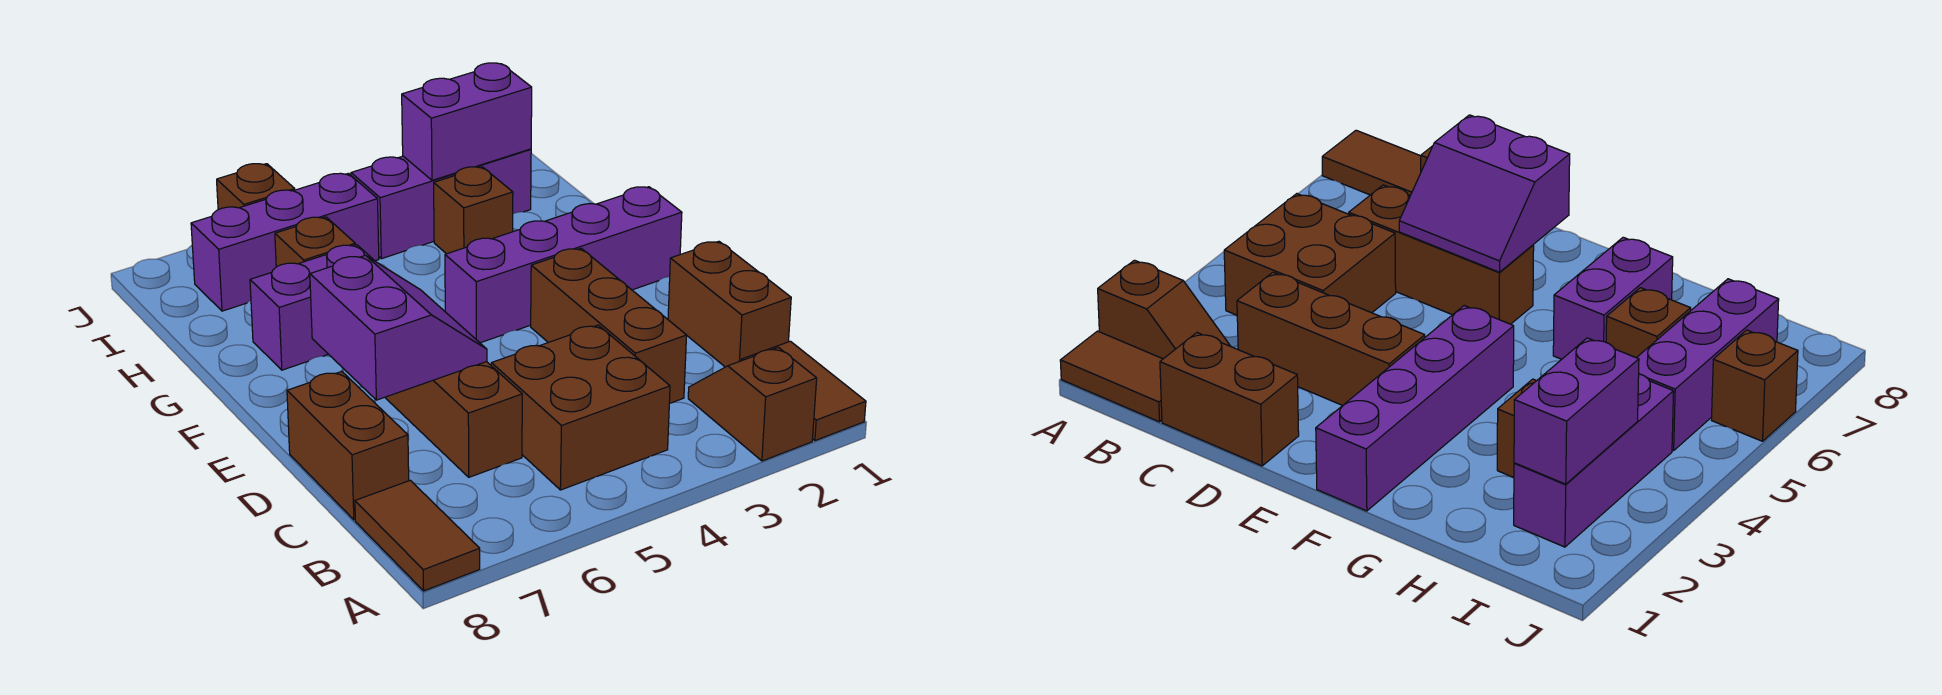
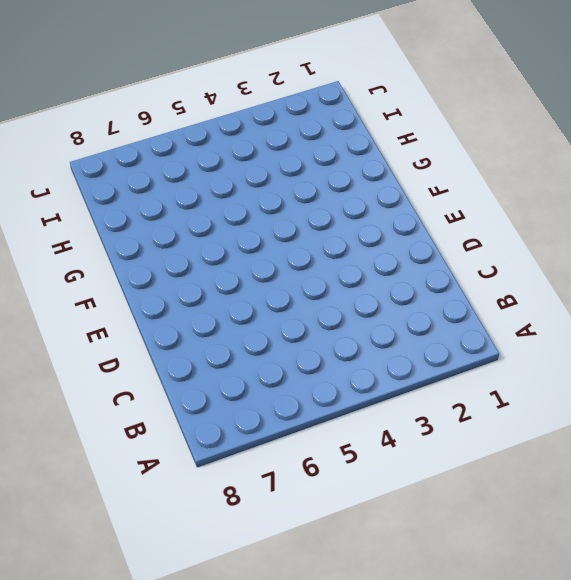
none -> brown 1x2 tile [741,341,866,441]
none -> brown 1x2 slope [688,347,817,461]
none -> brown 1x2 tile [355,480,480,591]

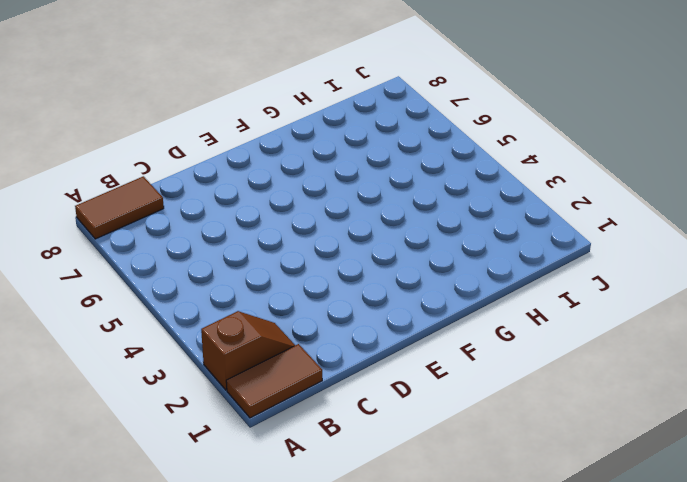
none -> brown 2x2 brick [491,325,670,490]
none -> brown 1x2 brick [668,241,791,367]
none -> brown 1x3 brick [531,248,687,403]

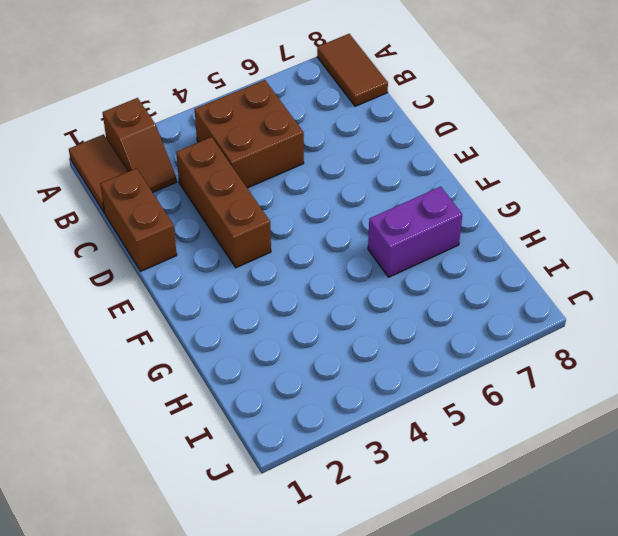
none -> brown 1x3 brick [385,362,522,477]
none -> brown 1x2 brick [287,372,409,520]
none -> purple 1x4 brick [445,187,682,343]

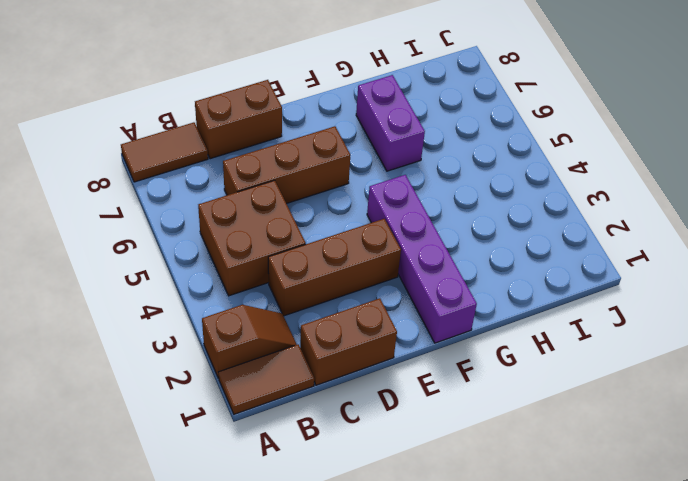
none -> brown 1x1 brick [434,167,513,254]
none -> brown 1x1 brick [275,217,355,267]
none -> purple 1x3 brick [351,149,531,259]

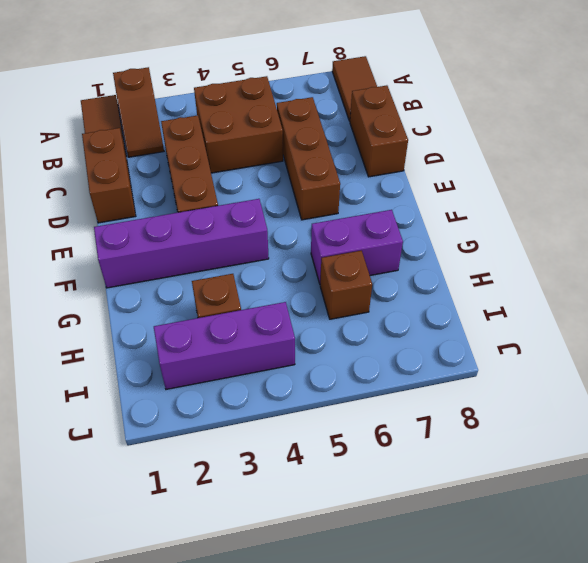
none -> purple 1x3 brick [191,173,379,311]
none -> brown 1x1 brick [217,164,295,210]
none -> purple 2x2 slope [310,255,487,400]

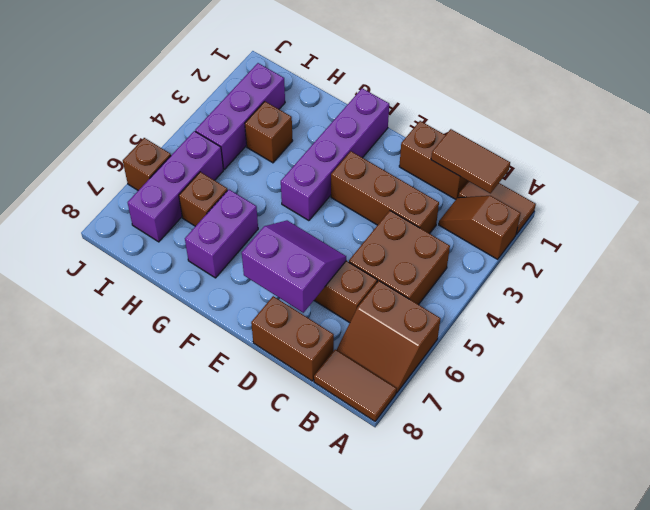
brown 2x2 slope [337,281,441,393] -> none
brown 1x2 tile [431,129,510,193] -> none
none -> purple 1x2 brick [402,63,532,180]

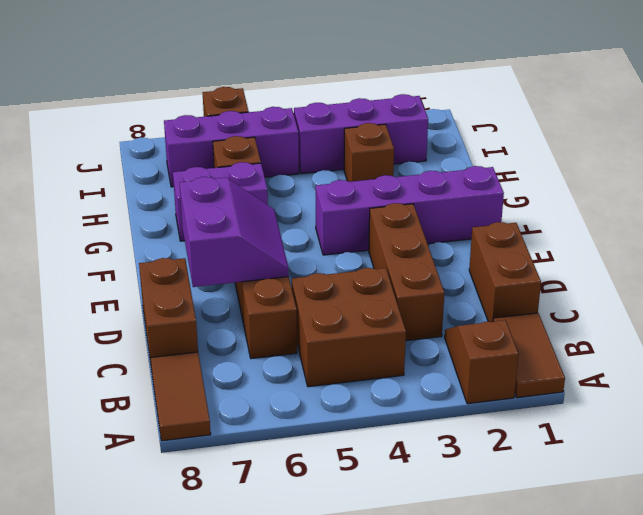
none -> purple 1x2 brick [402,63,532,180]

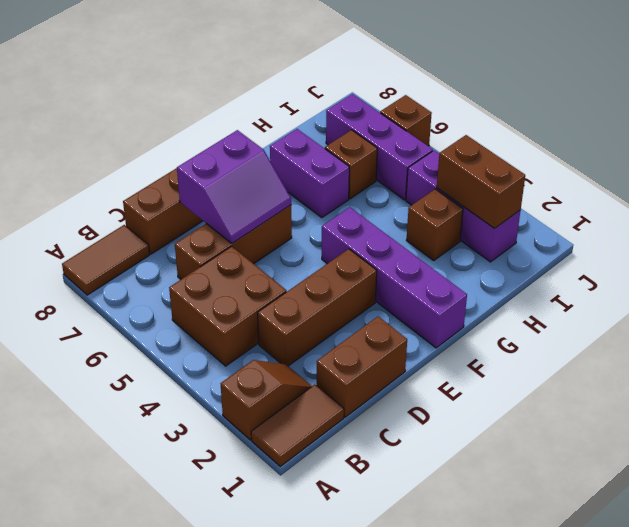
brown 1x2 brick [437,135,525,229] -> purple 1x2 brick [402,63,532,180]

